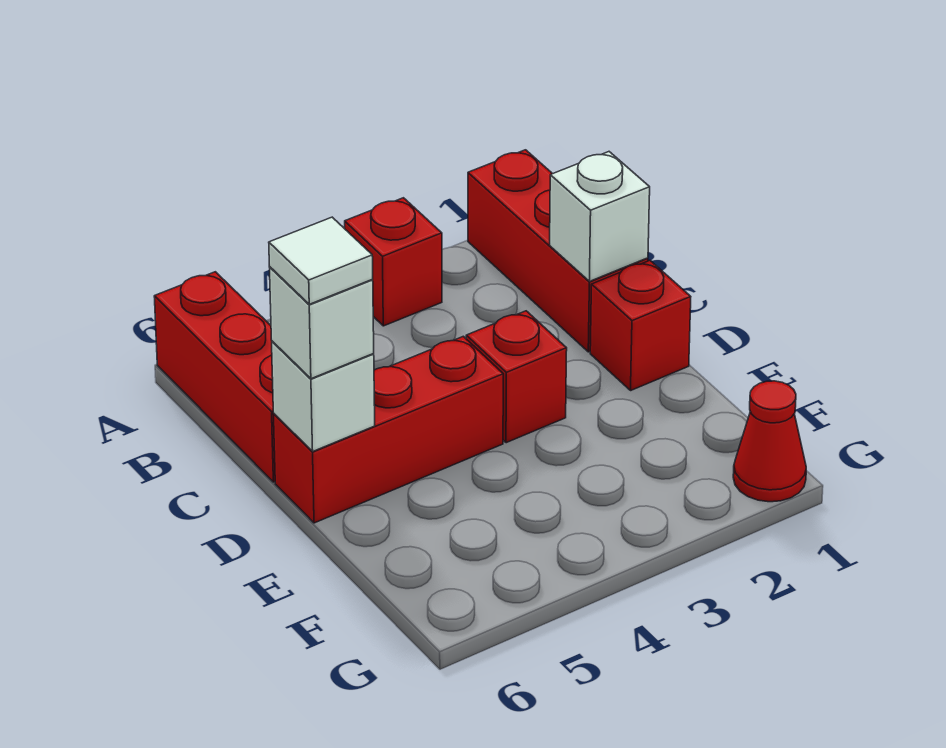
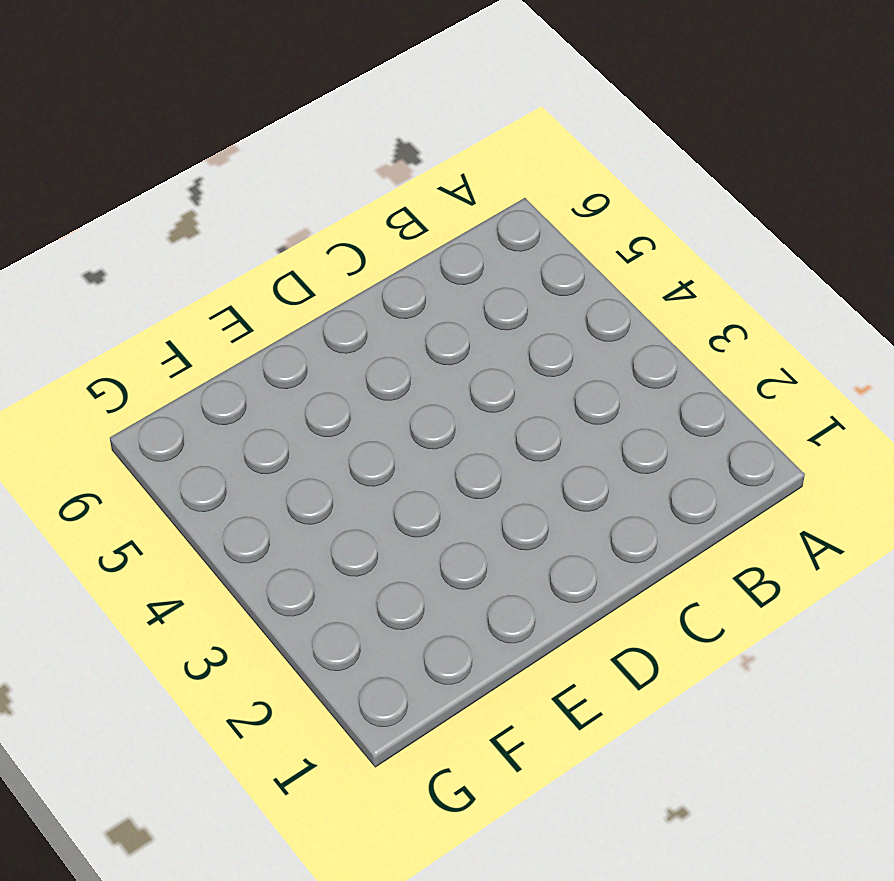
none -> red 1x3 brick [468,150,648,352]
none -> red 1x1 brick [345,198,442,326]

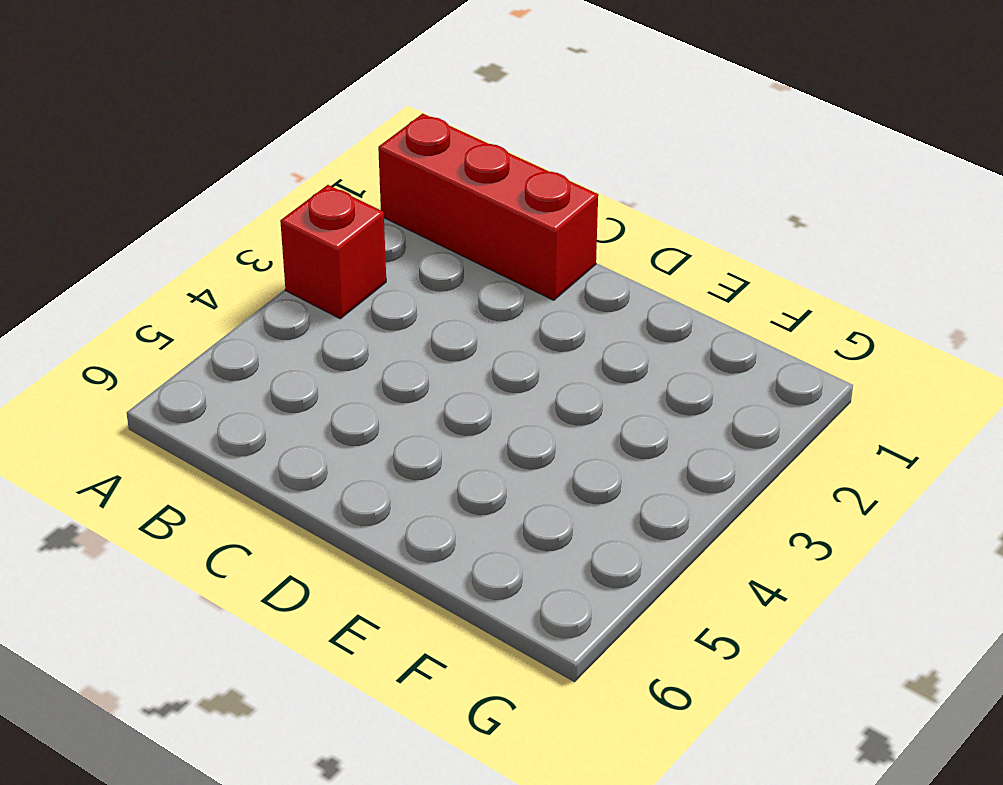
none -> red 1x3 brick [154,272,275,482]
none -> red 1x1 brick [590,260,691,390]

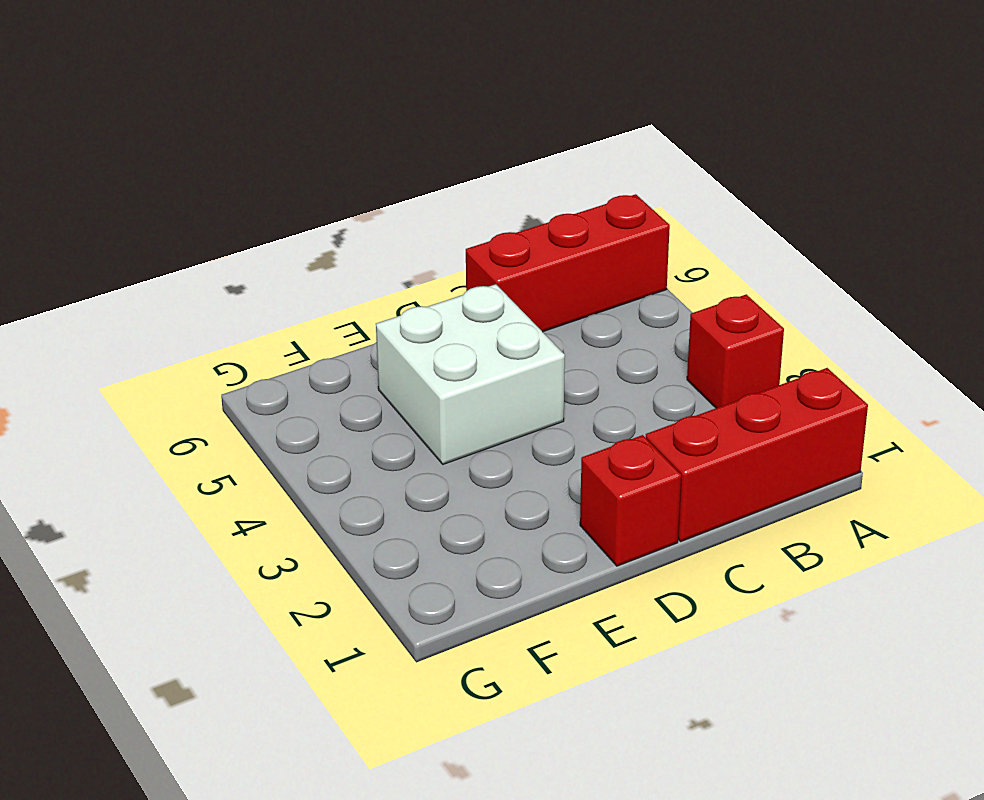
white 2x2 brick [376,284,565,464] -> red 1x3 brick [274,336,503,523]
none -> red 1x1 brick [466,311,567,443]
none -> red 1x1 cone [733,381,806,502]

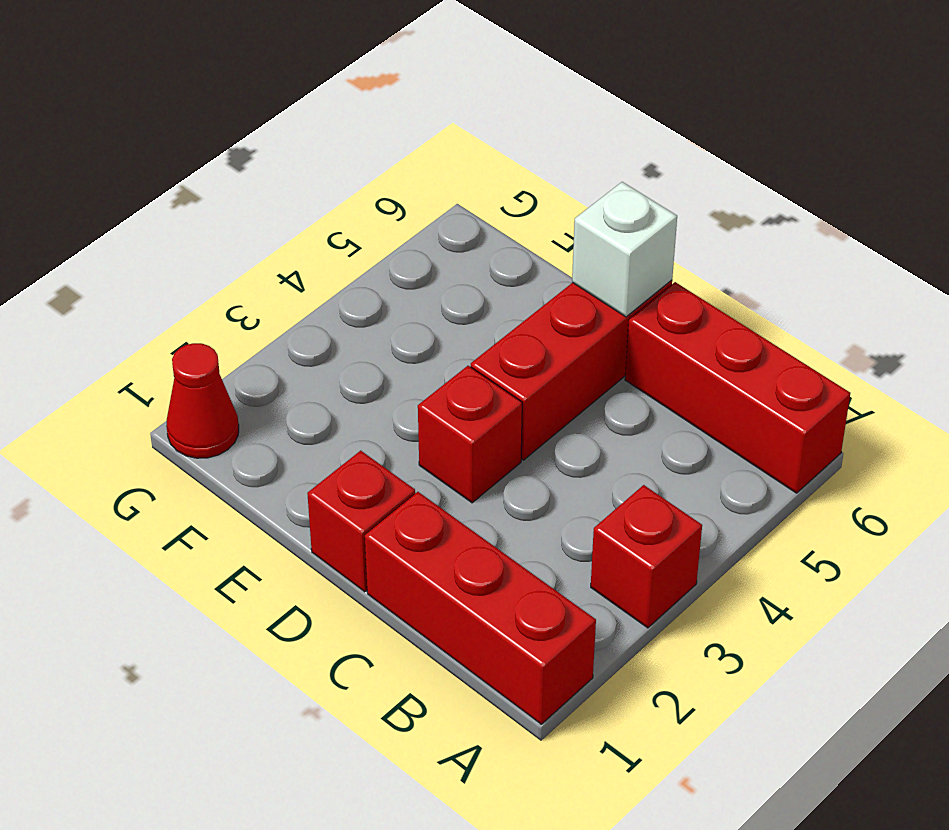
none -> white 1x1 brick [550,152,650,281]
none -> white 1x1 brick [270,267,374,379]

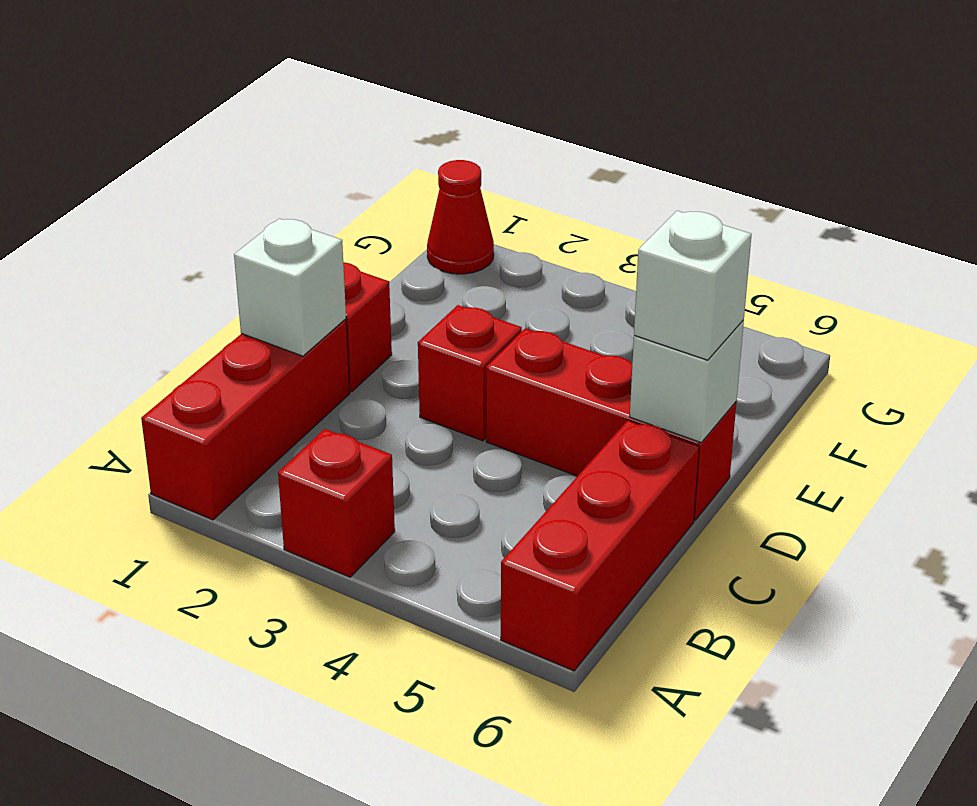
none -> white 1x1 tile [269,217,373,304]

